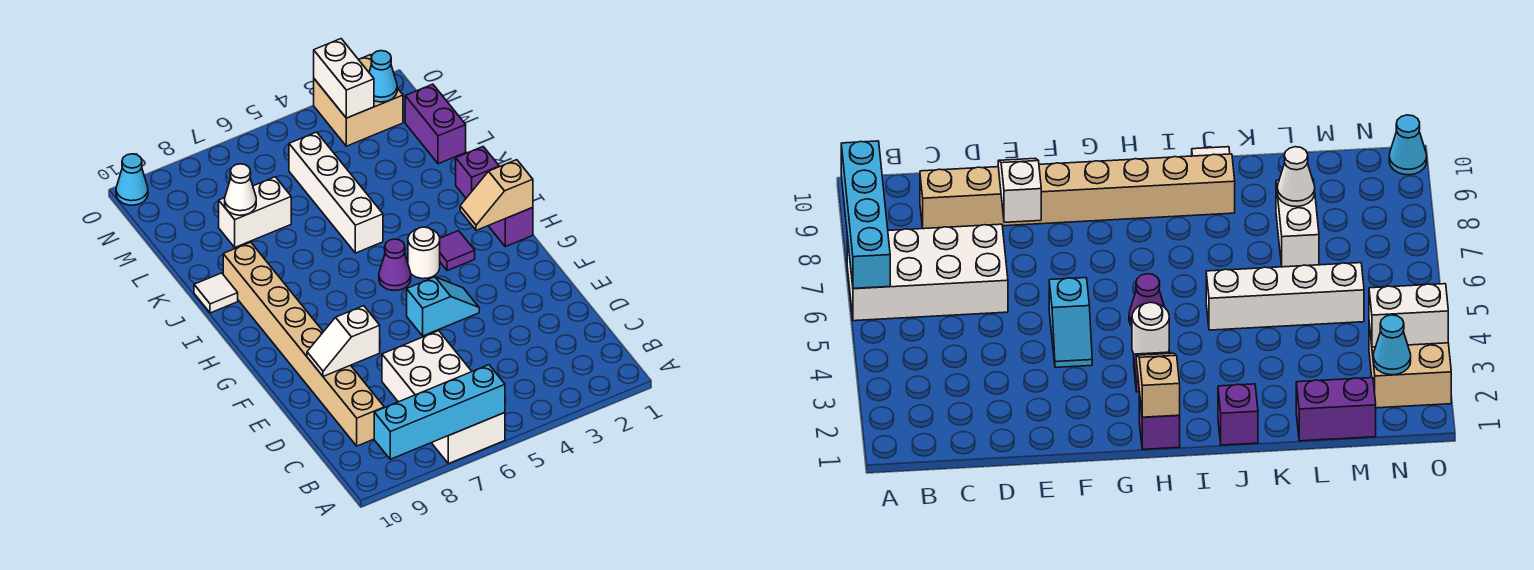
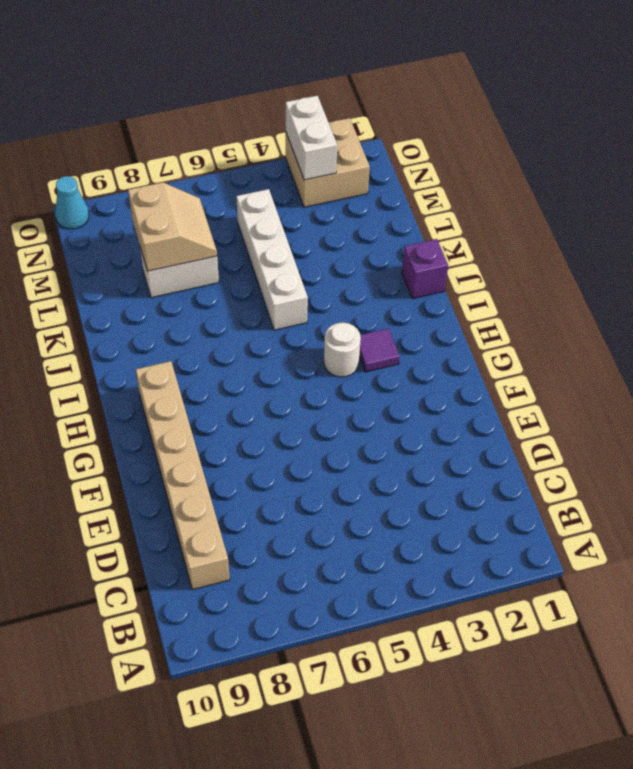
tan 1x6 brick [136,361,230,590] -> tan 1x8 brick [223,242,384,446]
tan 2x2 slope [128,182,217,271] -> white 1x1 cone [225,164,256,215]
none -> white 2x4 brick [382,331,505,464]
none -> cyan 1x2 slope [407,277,479,336]
none -> purple 1x1 brick [489,208,533,247]

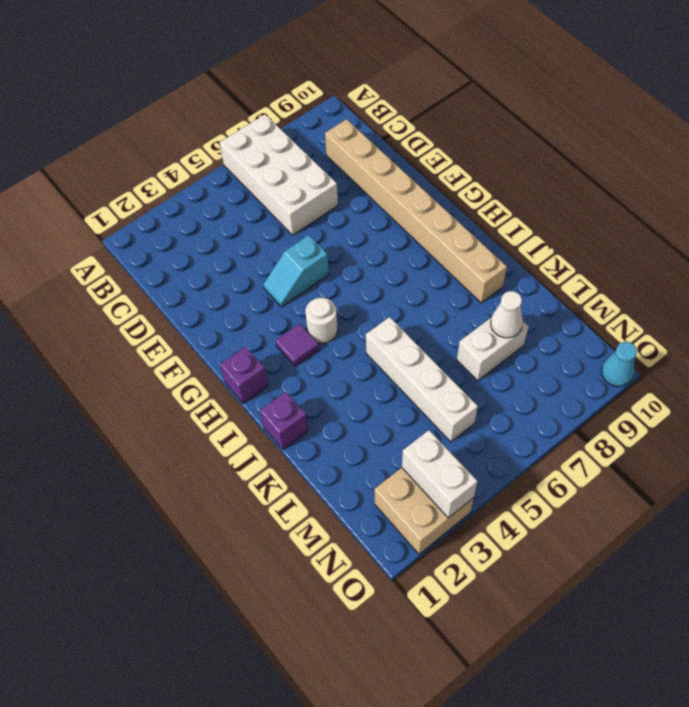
none -> purple 1x1 cone [379,239,411,291]
none -> white 1x1 tile [194,273,238,313]
none -> purple 1x2 brick [405,84,466,164]

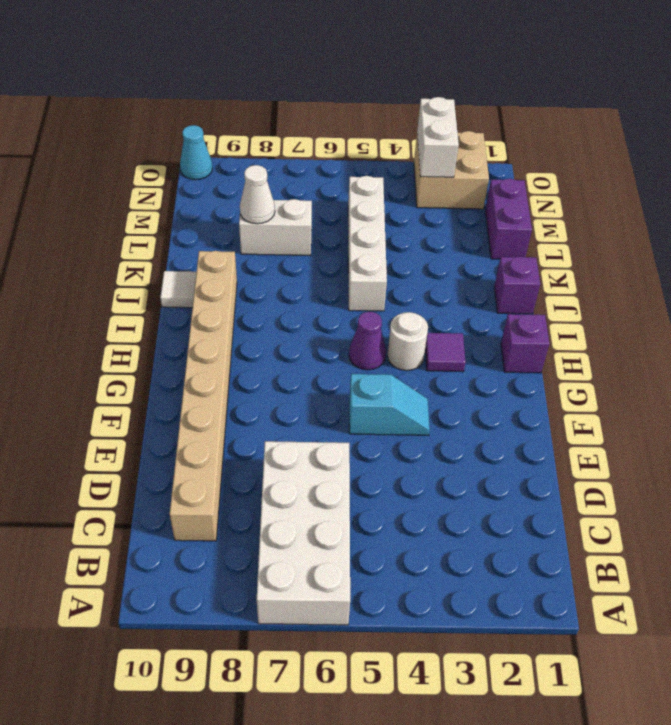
none -> cyan 1x4 brick [374,365,505,459]
none -> white 1x2 slope [307,306,380,376]
none -> tan 1x2 slope [460,160,533,230]

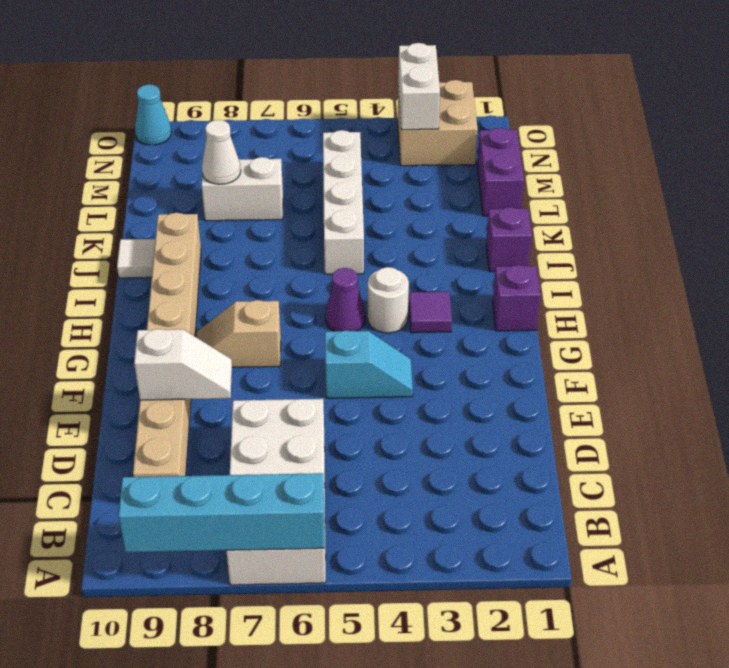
white 1x2 slope [134,329,232,400] -> white 1x2 slope turned to [307,306,380,376]
tan 1x2 slope [196,300,281,367] -> tan 1x2 slope moved to [460,160,533,230]
none -> cyan 1x1 cone [369,51,397,102]

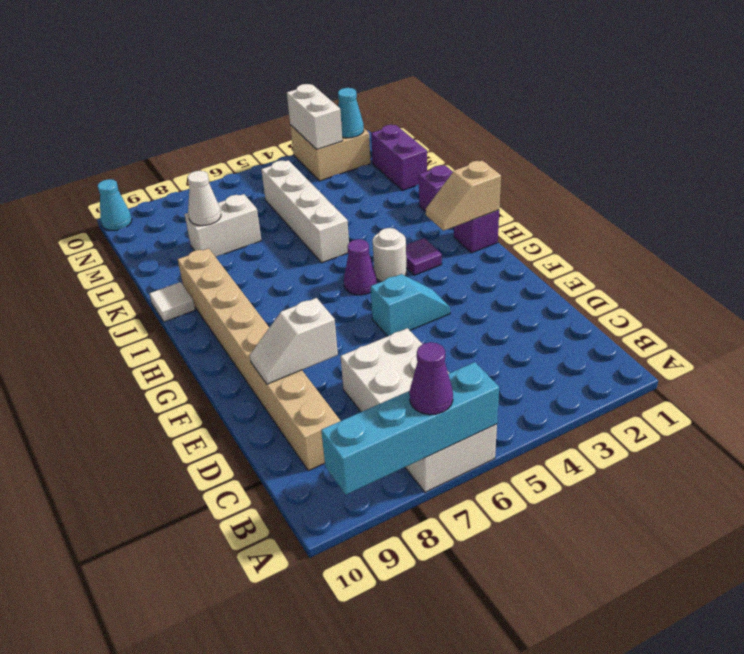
purple 1x1 cone [409,342,453,414] -> none

